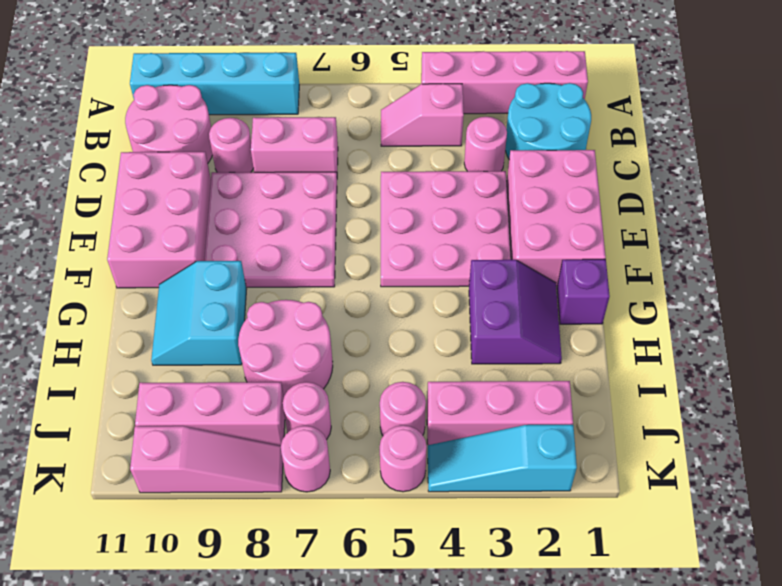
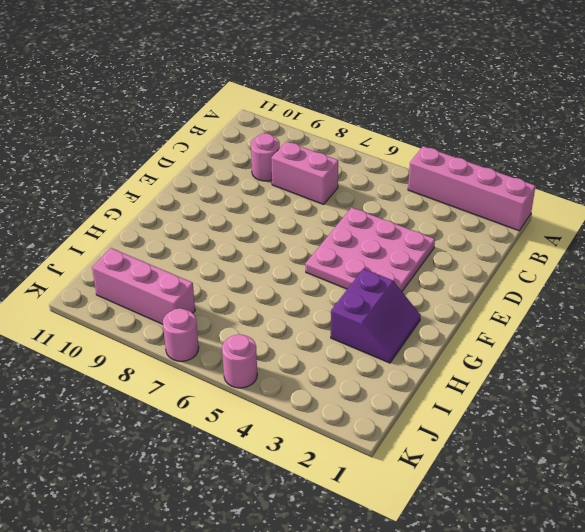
none -> cyan 1x4 brick [130,52,299,115]
none -> cyan 2x2 round brick [505,83,591,158]
none -> pink 1x2 slope [381,84,464,146]

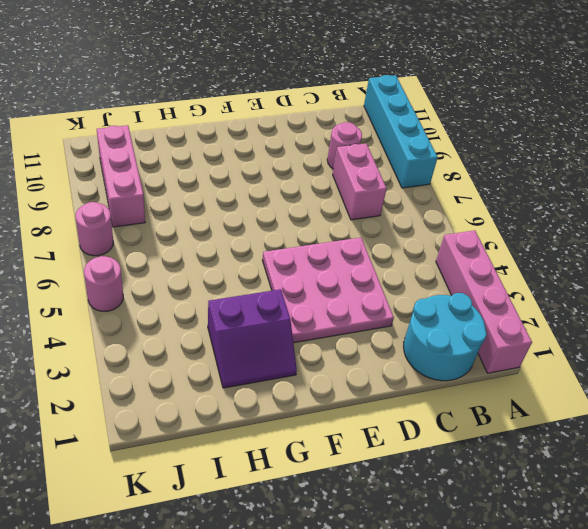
none -> pink 1x2 slope [381,84,464,146]
none -> pink 2x2 round brick [125,85,213,163]
none -> pink 1x1 round brick [464,117,507,171]

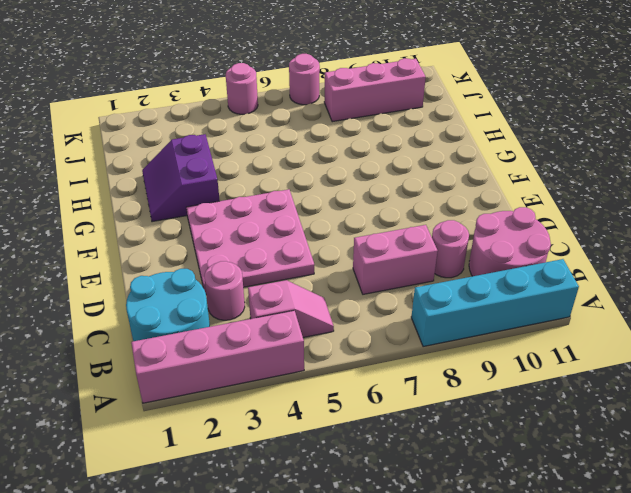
none -> pink 2x3 brick [507,150,606,286]
none -> pink 3x3 plate [204,172,337,287]
none -> pink 2x3 brick [107,152,211,288]

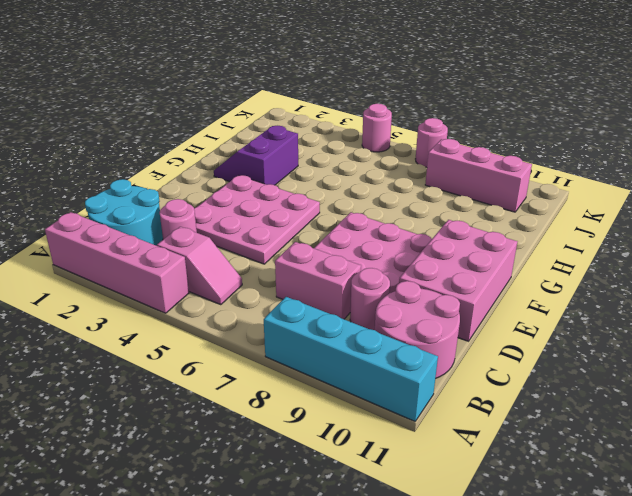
none -> pink 2x3 brick [507,150,606,286]
none -> purple 1x1 brick [557,259,610,324]
none -> cyan 2x2 slope [151,261,247,365]

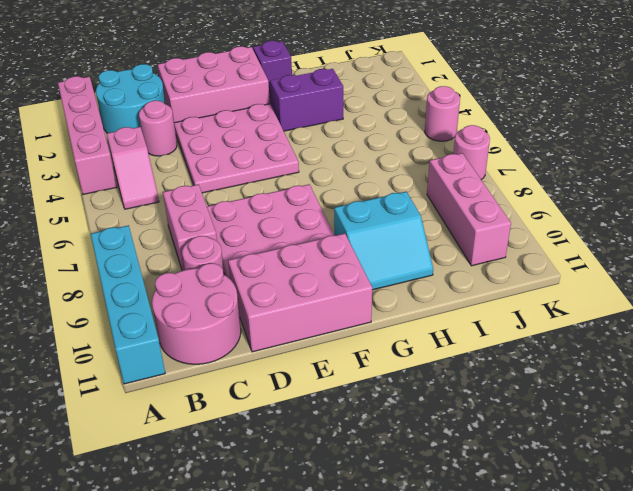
none -> pink 2x2 round brick [238,300,333,396]
none -> pink 1x3 brick [427,381,573,445]
none -> pink 1x1 round brick [380,382,426,436]

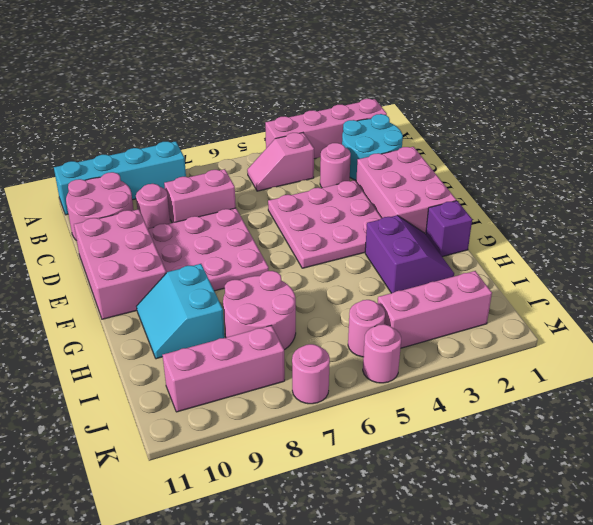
none -> pink 1x1 round brick [283,382,331,440]
none -> cyan 1x3 slope [428,425,577,492]
none -> pink 1x3 slope [130,426,283,493]

